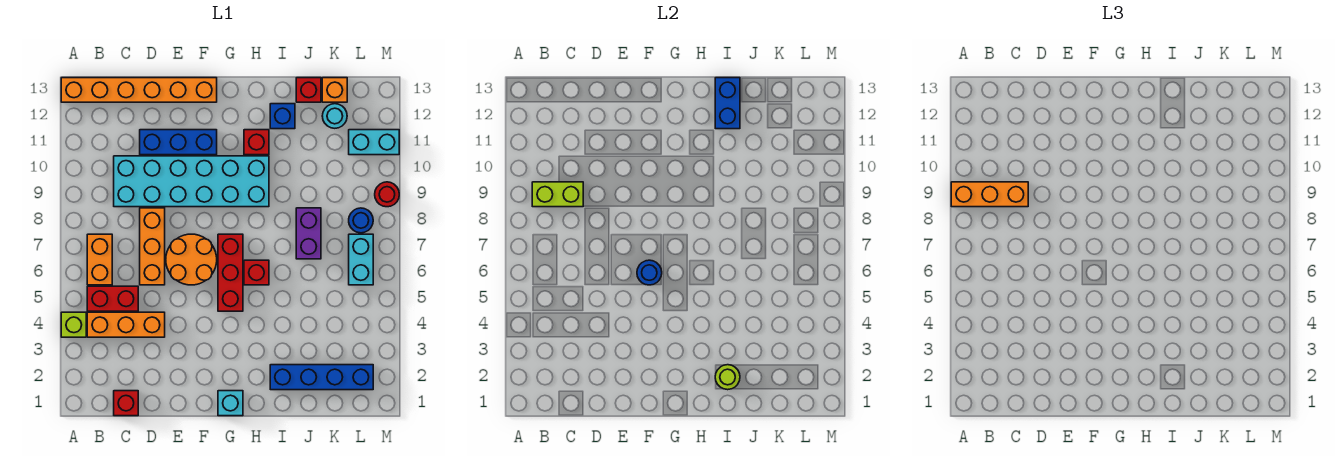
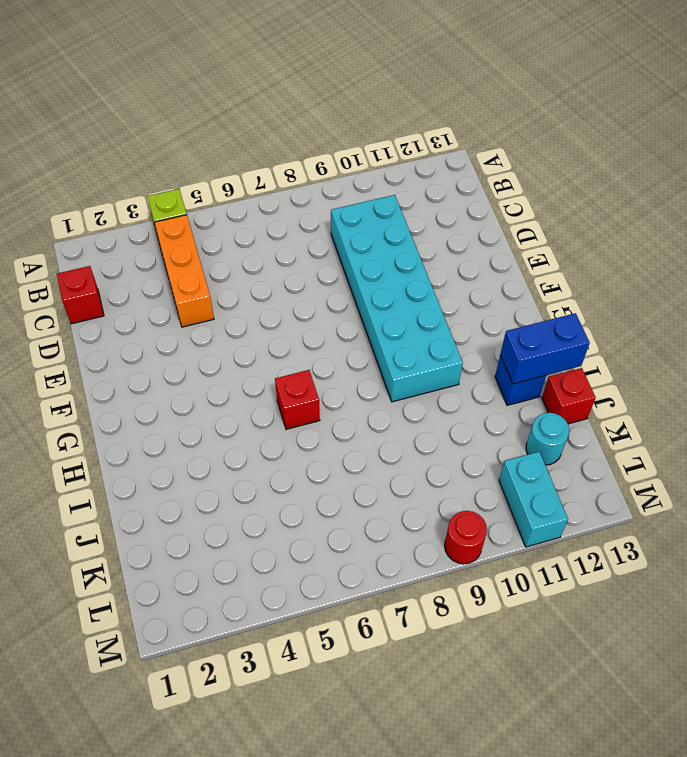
none -> orange 1x6 brick [61,78,217,102]
none -> red 1x2 brick [87,286,138,311]
none -> orange 1x2 brick [87,234,112,285]

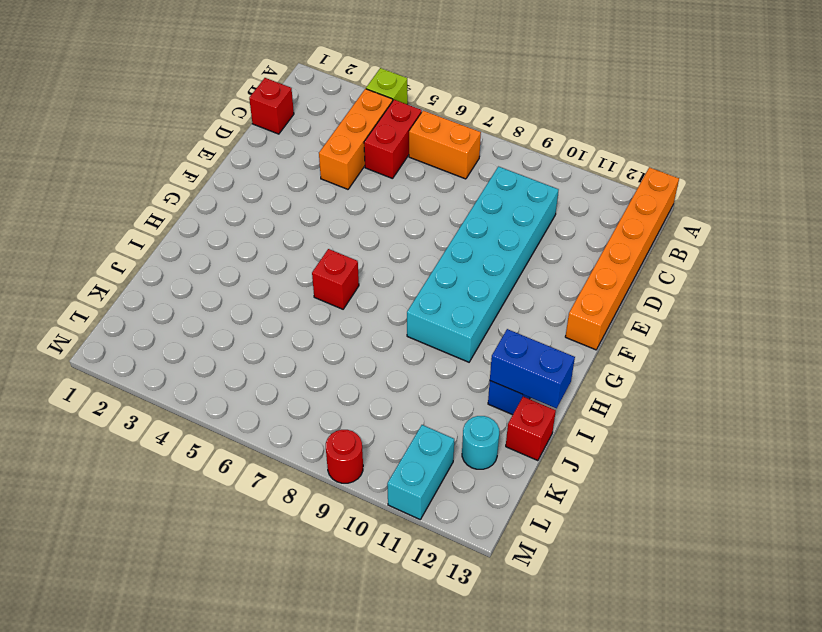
none -> orange 1x3 brick [140,208,165,285]
none -> blue 1x3 brick [140,130,217,155]
none -> orange 2x2 round brick [166,234,217,285]

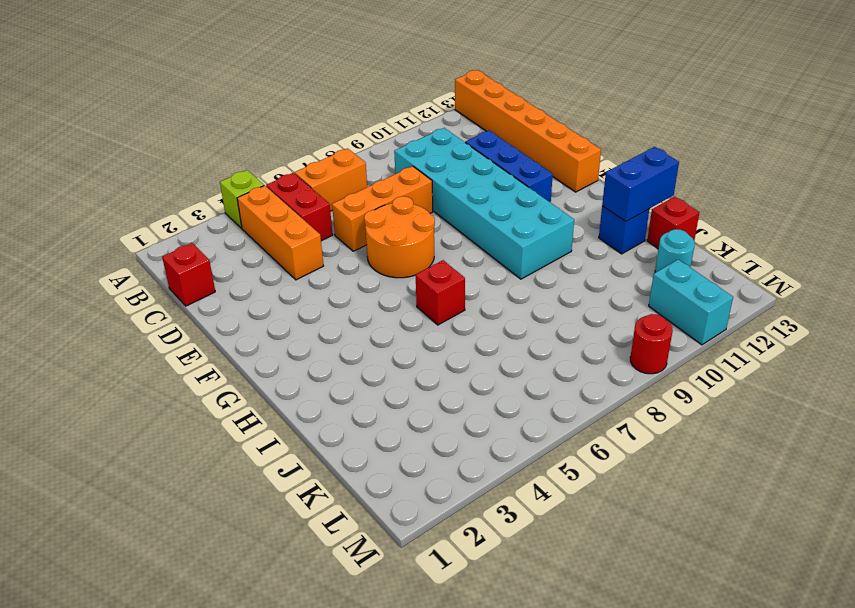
none -> cyan 1x1 brick [218,391,243,416]
none -> red 1x3 brick [218,234,243,311]
none -> red 1x1 brick [244,130,269,155]

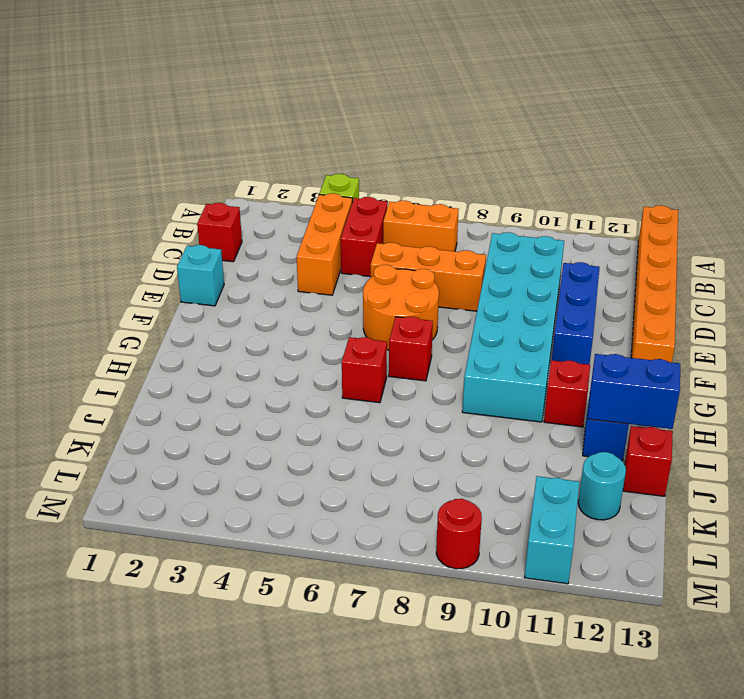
cyan 1x1 brick [177,245,224,306] -> cyan 1x1 brick moved to [218,391,243,416]
red 1x1 brick [389,317,433,381] -> red 1x3 brick [218,234,243,311]
none -> blue 1x4 brick [270,365,373,390]
none -> purple 1x2 brick [296,208,321,259]
none -> orange 1x1 brick [322,78,347,102]

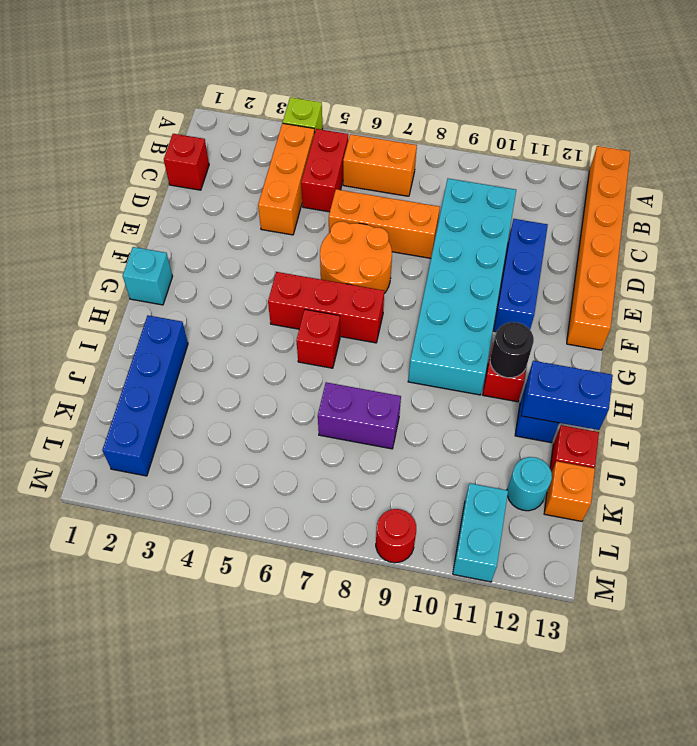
black 1x1 round brick [490,322,534,378] -> none
none -> cyan 1x2 brick [349,234,373,285]
none -> blue 1x1 round brick [349,208,373,233]
none -> lime 1x2 brick [532,182,583,207]

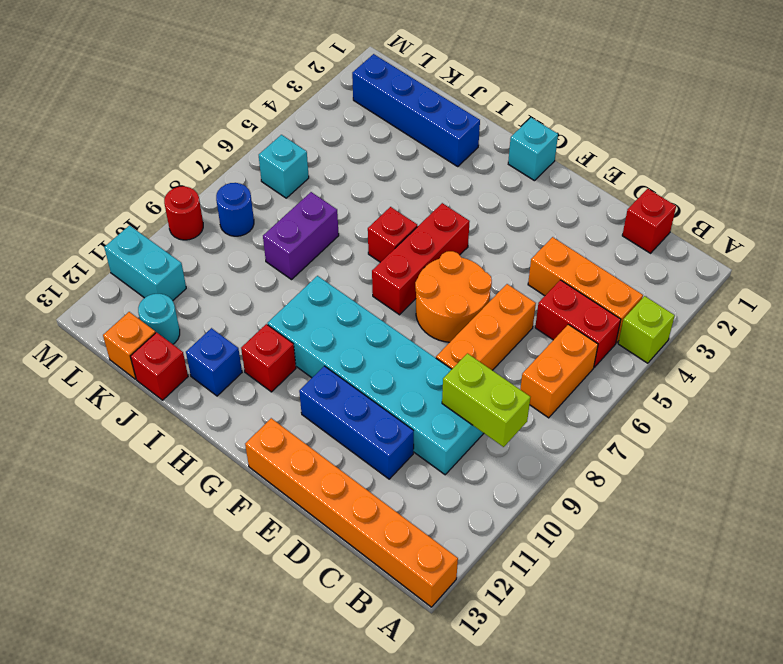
cyan 1x1 brick [259,135,309,198] -> cyan 1x2 brick [349,234,373,285]
none -> blue 1x1 round brick [637,260,662,285]
none -> lime 1x1 round brick [715,365,740,390]
none -> blue 1x2 brick [715,78,740,129]

